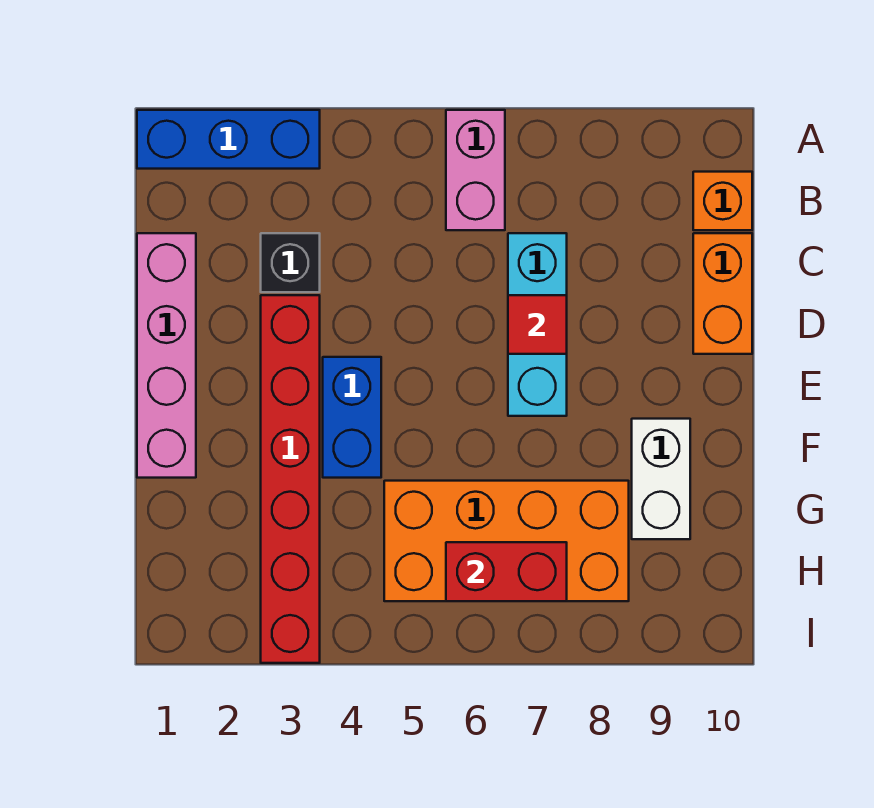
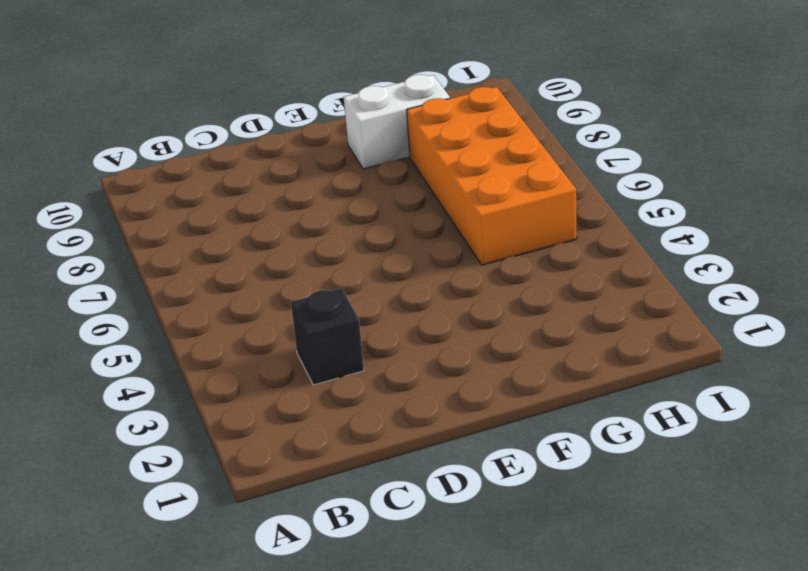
none -> blue 1x3 brick [137,110,320,169]
none -> pink 1x2 brick [446,110,505,230]
none -> orange 1x1 brick [693,172,752,230]

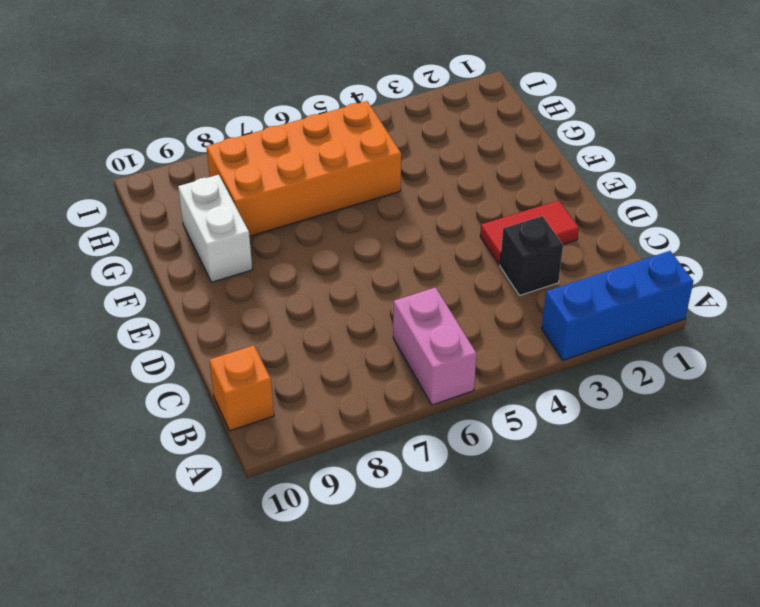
red 1x2 tile [480,200,579,265] -> red 1x6 brick [261,295,320,663]
none -> pink 1x4 brick [137,233,196,478]
none -> cyan 1x3 brick [508,233,567,416]
none -> orange 1x2 brick [693,233,752,354]

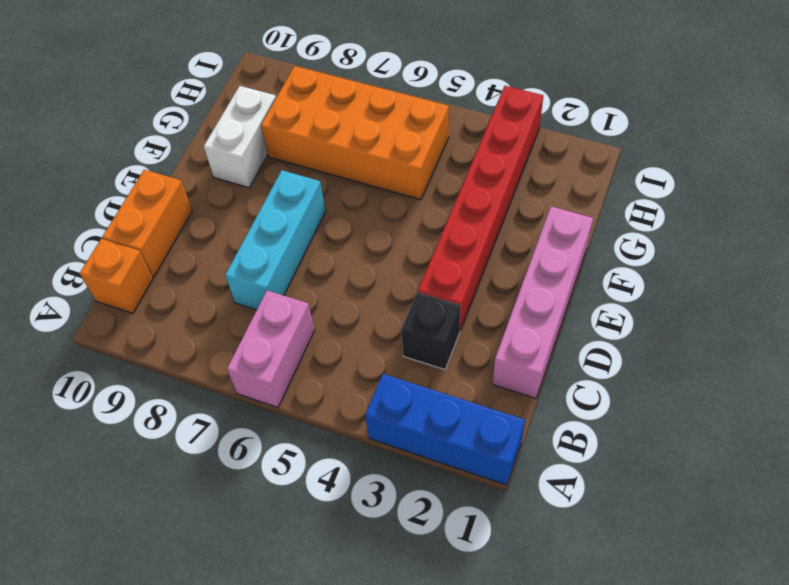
none -> blue 1x2 brick [323,357,381,478]
none -> red 1x1 tile [508,295,567,354]
none -> red 1x2 brick [446,542,567,601]

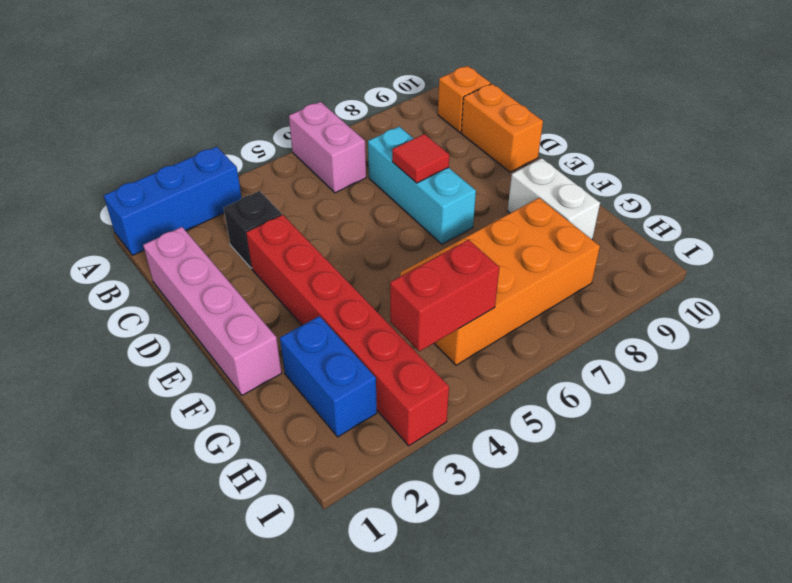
blue 1x2 brick [280,316,377,437] -> blue 1x2 brick moved to [323,357,381,478]
red 1x2 brick [390,240,500,351] -> red 1x2 brick moved to [446,542,567,601]

